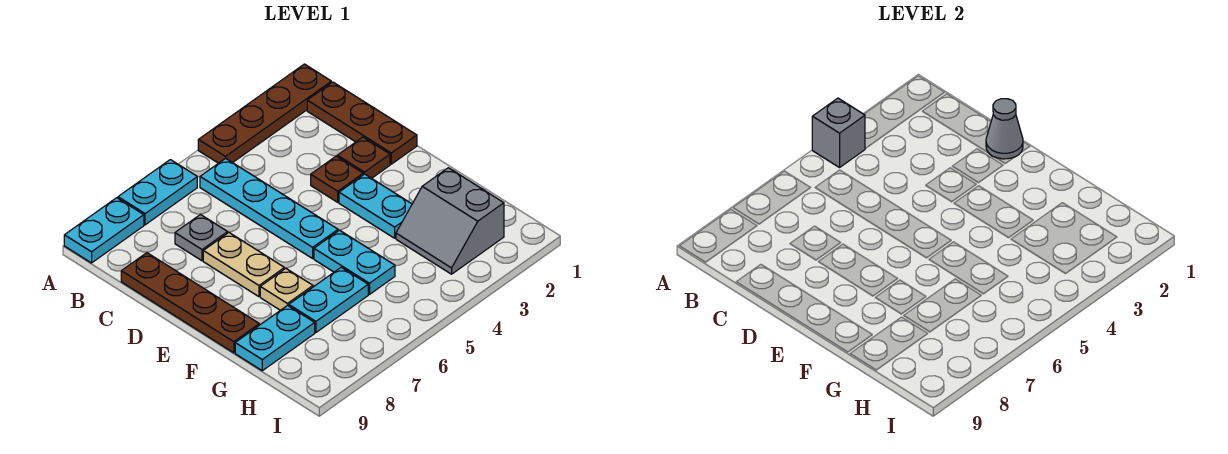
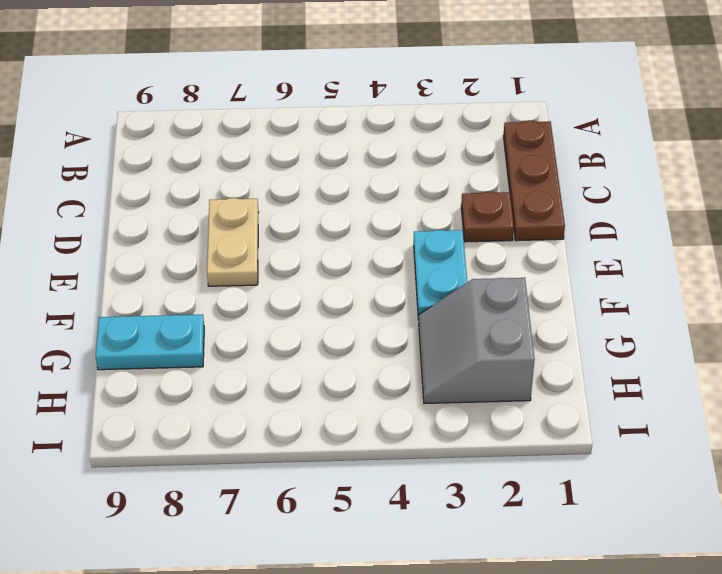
none -> brown 1x4 plate [198,64,331,163]
none -> cyan 1x2 plate [118,160,197,225]
none -> cyan 1x2 plate [64,198,144,263]

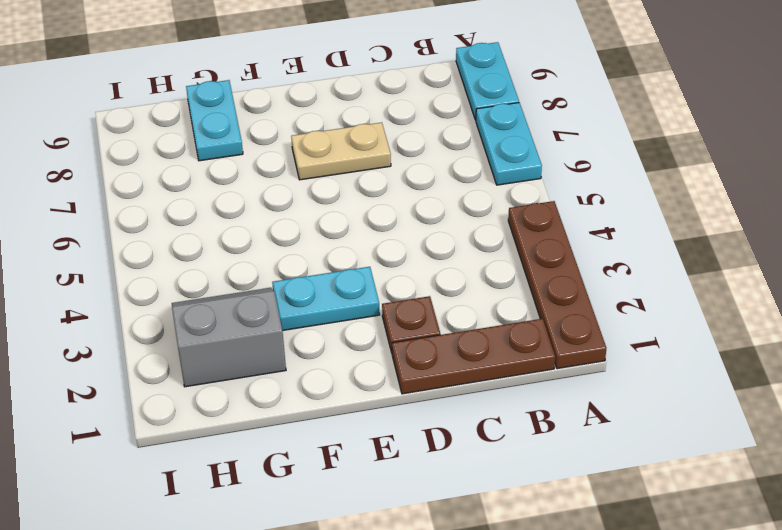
none -> cyan 1x4 plate [200,158,338,258]
none -> grey 1x1 plate [175,215,228,261]
none -> brown 1x4 plate [121,253,259,353]

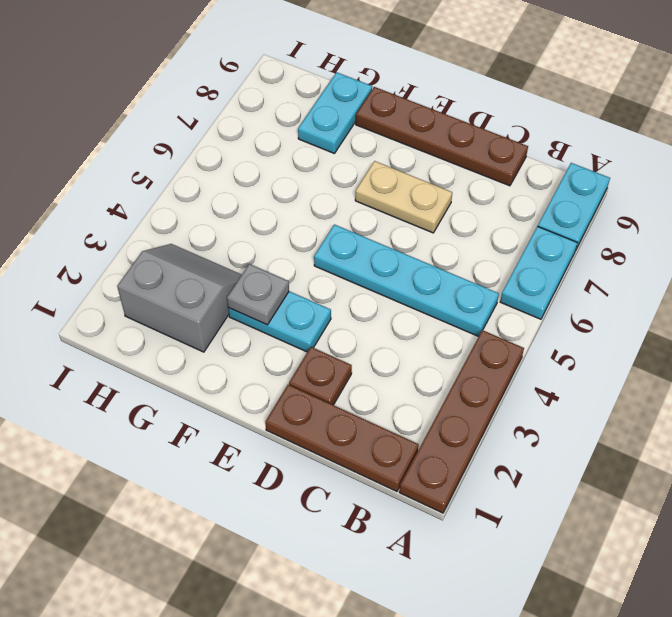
grey 1x1 plate [227,264,289,325] -> grey 1x1 plate moved to [175,215,228,261]
none -> brown 1x1 plate [311,156,363,202]
none -> cyan 1x2 plate [314,230,395,294]
none -> tan 1x1 plate [260,269,313,310]

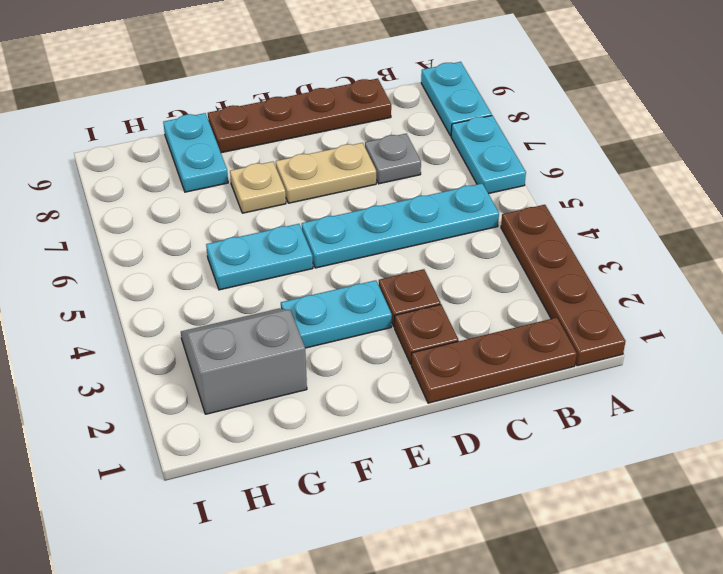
none -> cyan 1x2 plate [289,267,368,333]
none -> grey 1x1 brick [812,98,865,168]
none -> grey 1x1 cone [986,99,1023,159]

